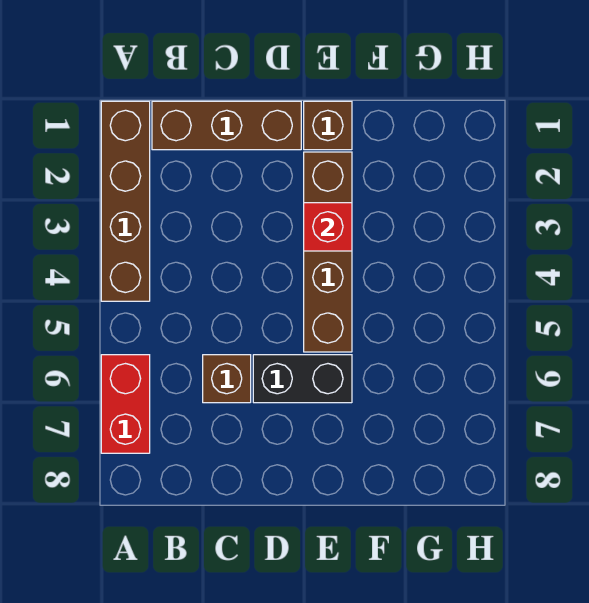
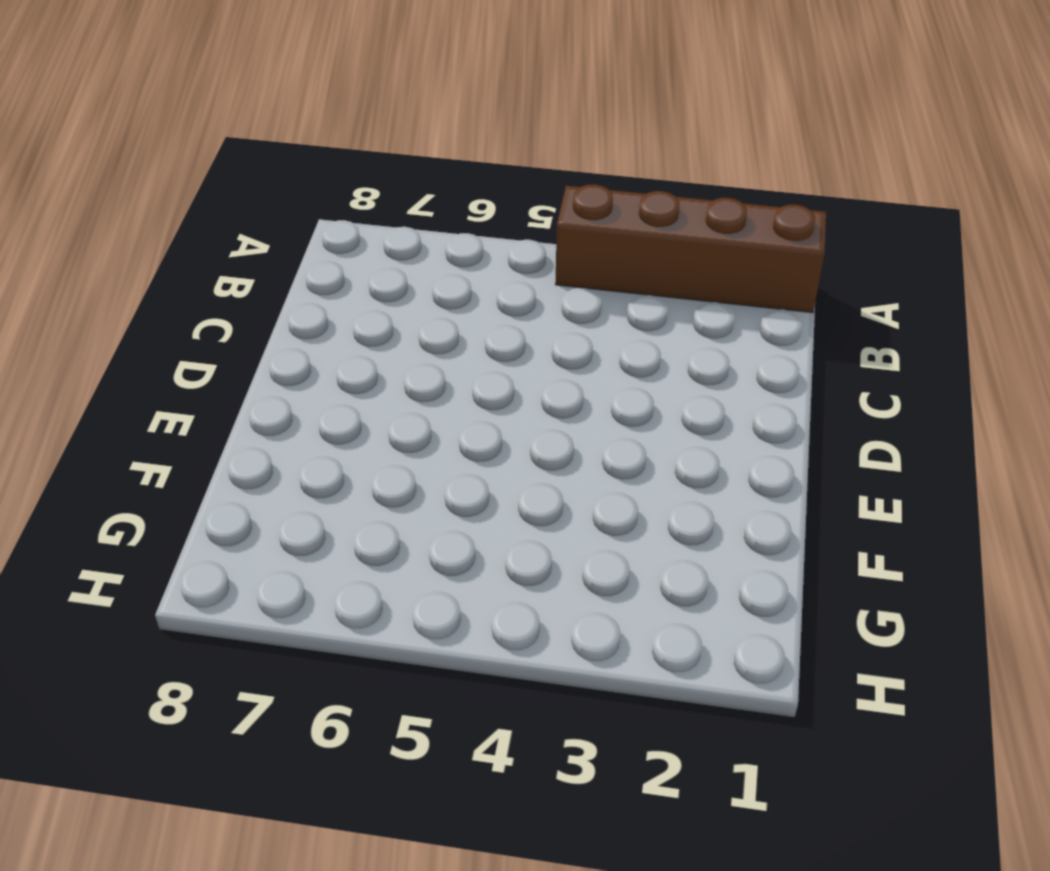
none -> red 1x2 brick [101,355,150,453]
none -> brown 1x3 brick [152,101,301,150]

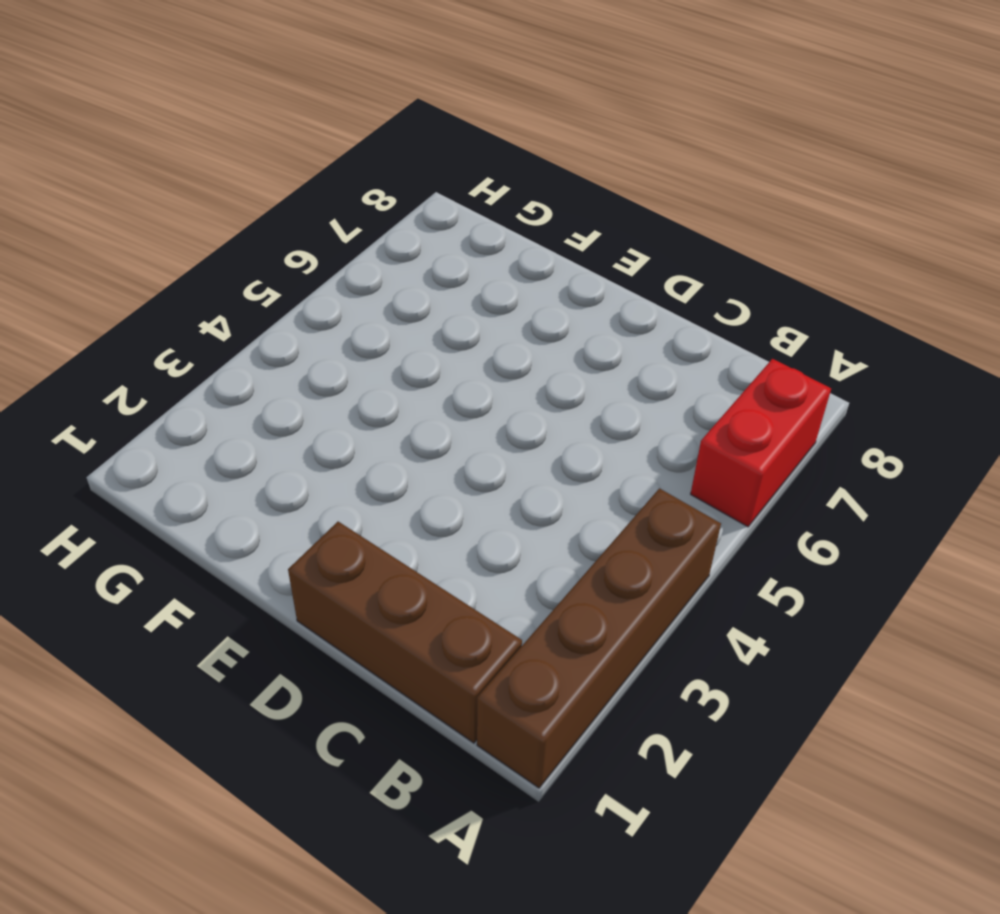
none -> brown 1x1 brick [203,355,251,403]
none -> black 1x2 brick [253,355,352,403]

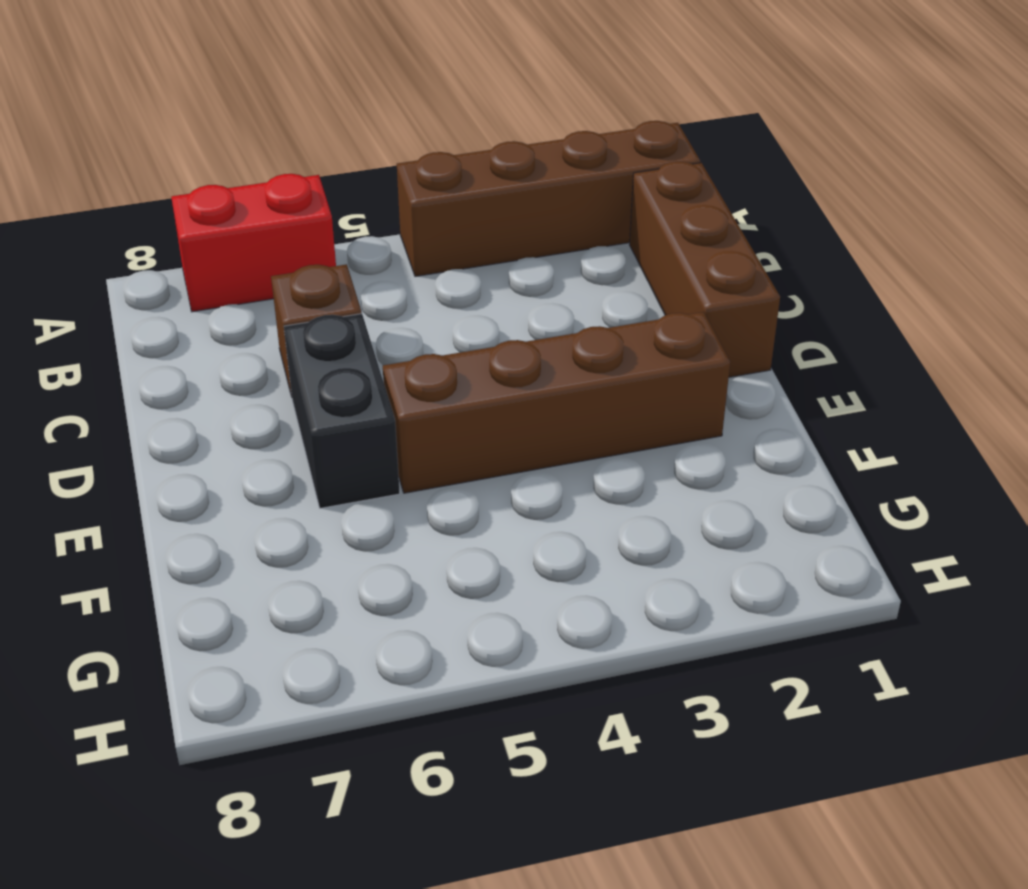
none -> brown 1x1 brick [304,101,352,150]
none -> red 1x1 brick [304,203,352,251]

